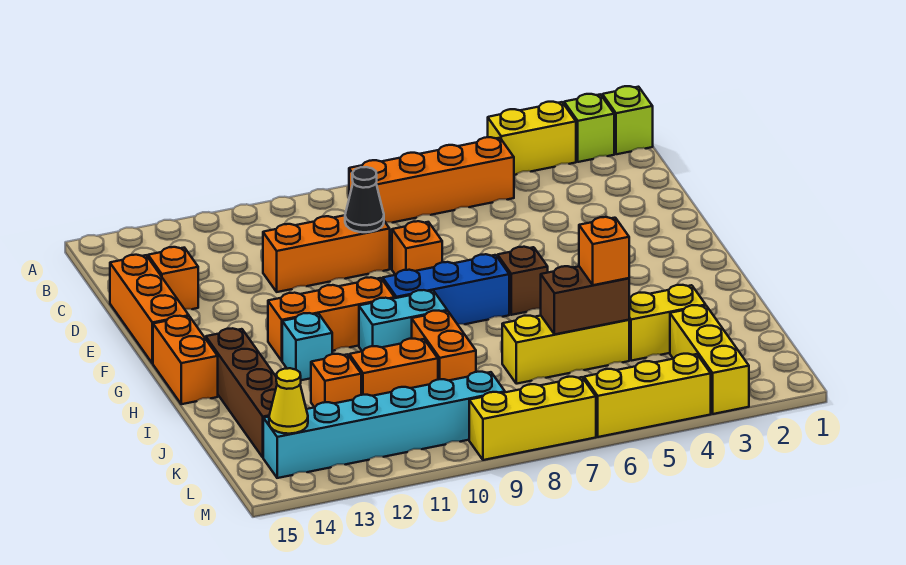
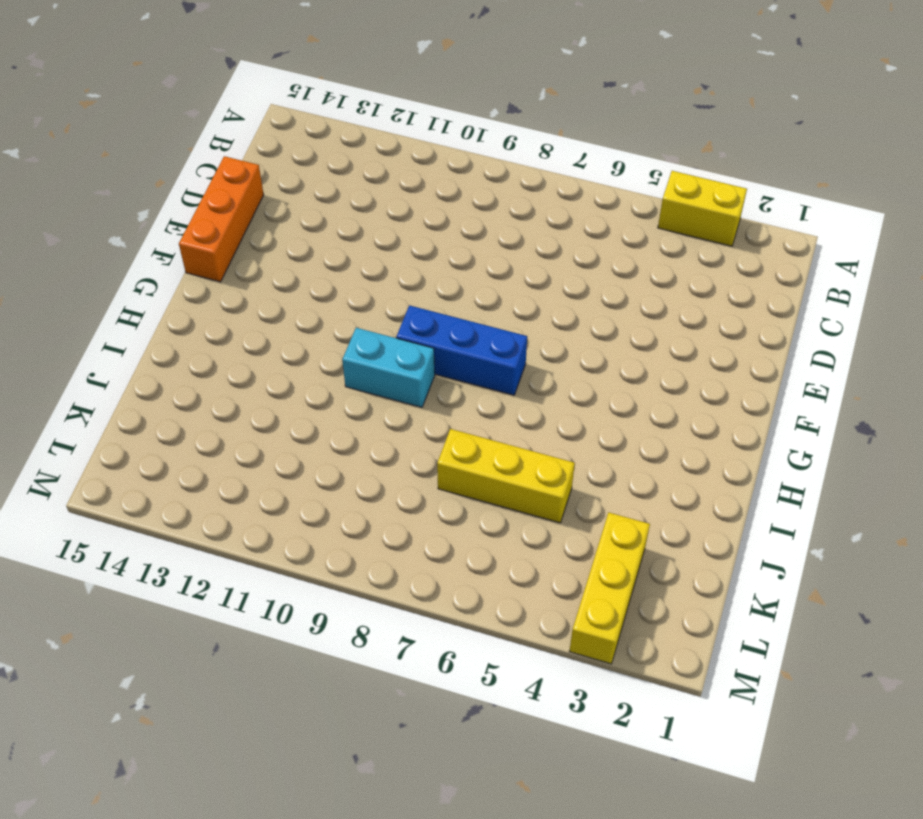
none -> lime 1x1 brick [602,86,653,154]
none -> lime 1x1 brick [564,94,614,162]
none -> orange 1x4 brick [349,137,514,223]

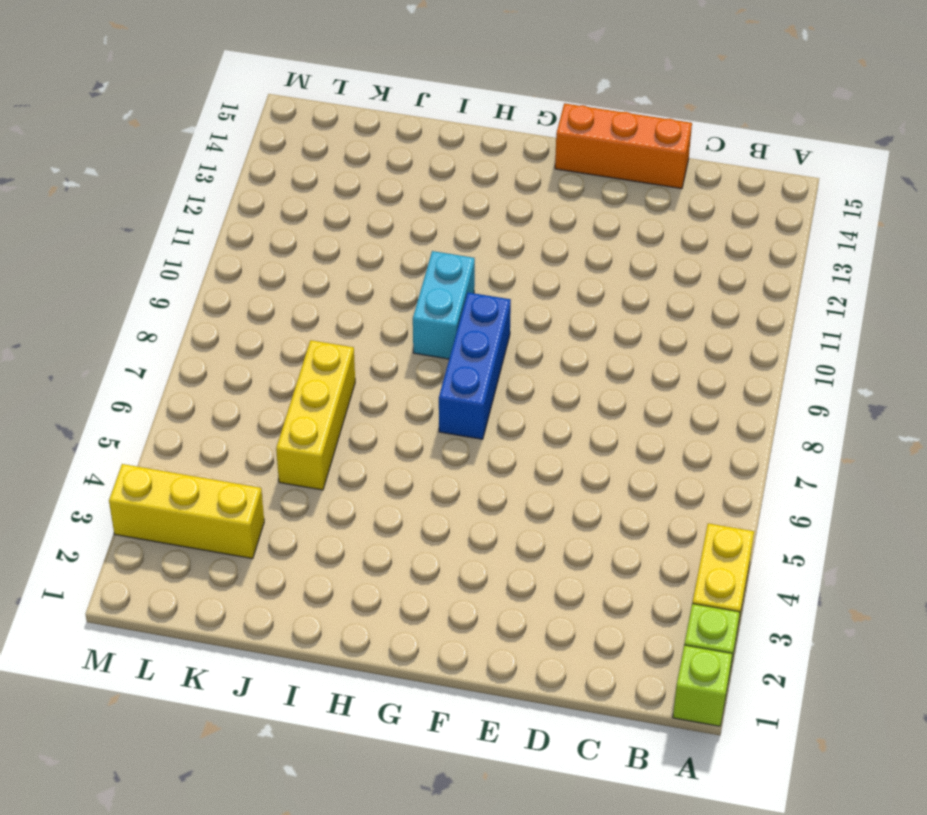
none -> orange 1x4 brick [349,137,514,223]
none -> orange 1x3 brick [263,215,390,292]
none -> orange 1x1 brick [148,247,198,309]

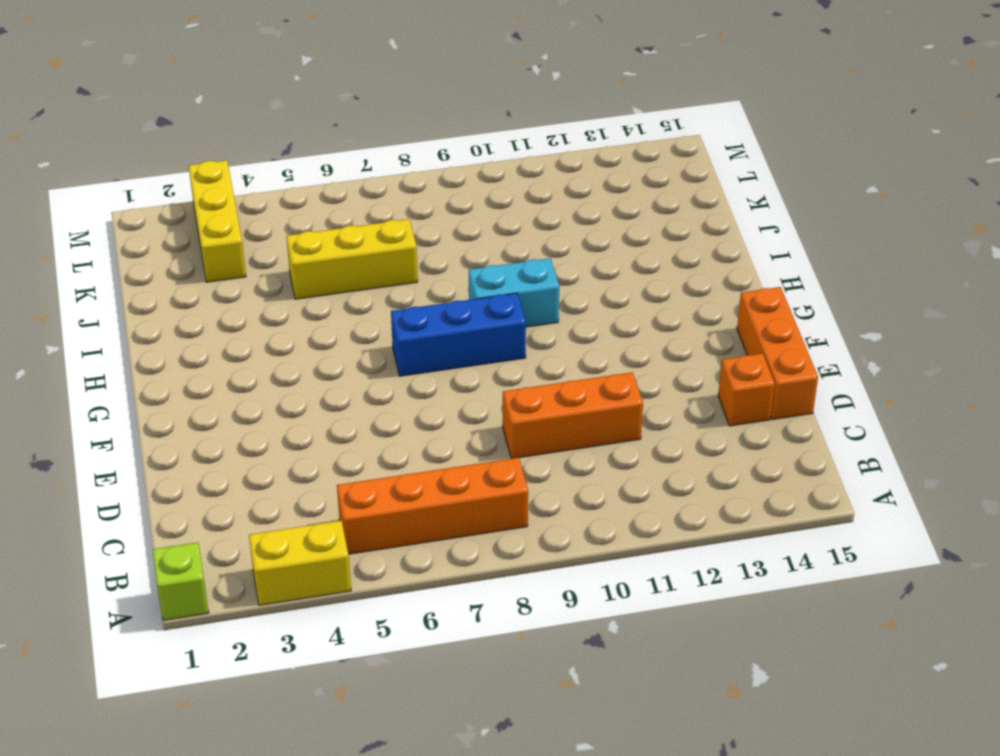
none -> lime 1x1 brick [564,94,614,162]
none -> orange 1x1 brick [392,221,442,275]
none -> brown 1x1 brick [498,247,548,315]

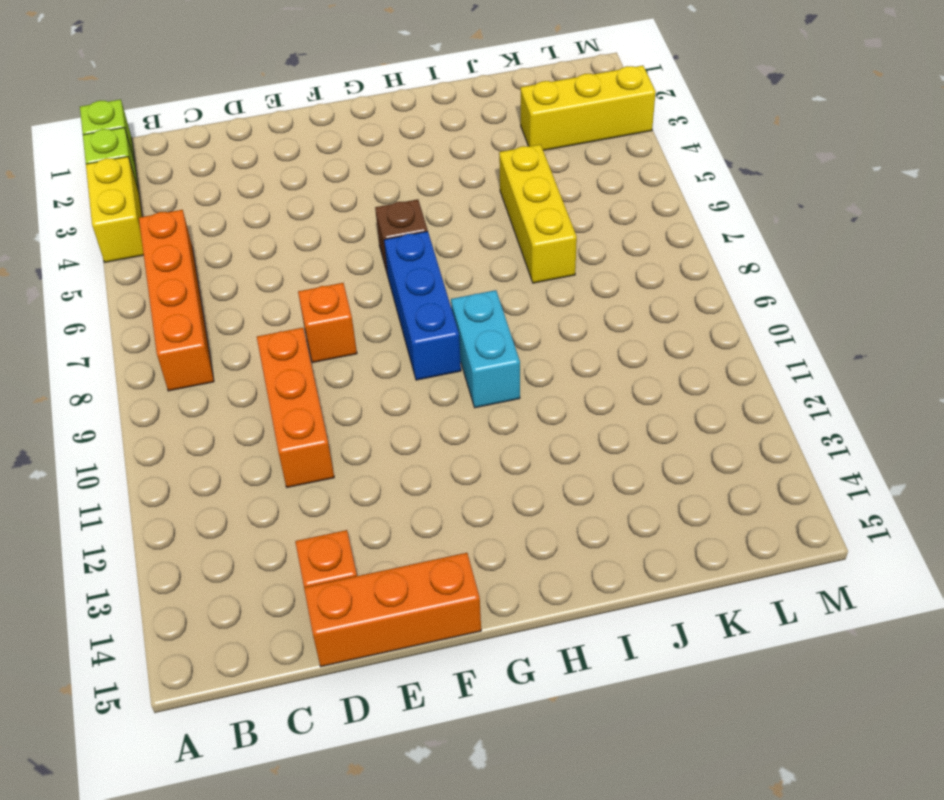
none -> orange 1x3 brick [268,277,395,361]
none -> orange 1x2 brick [153,316,218,404]
none -> cyan 1x1 brick [282,313,332,380]

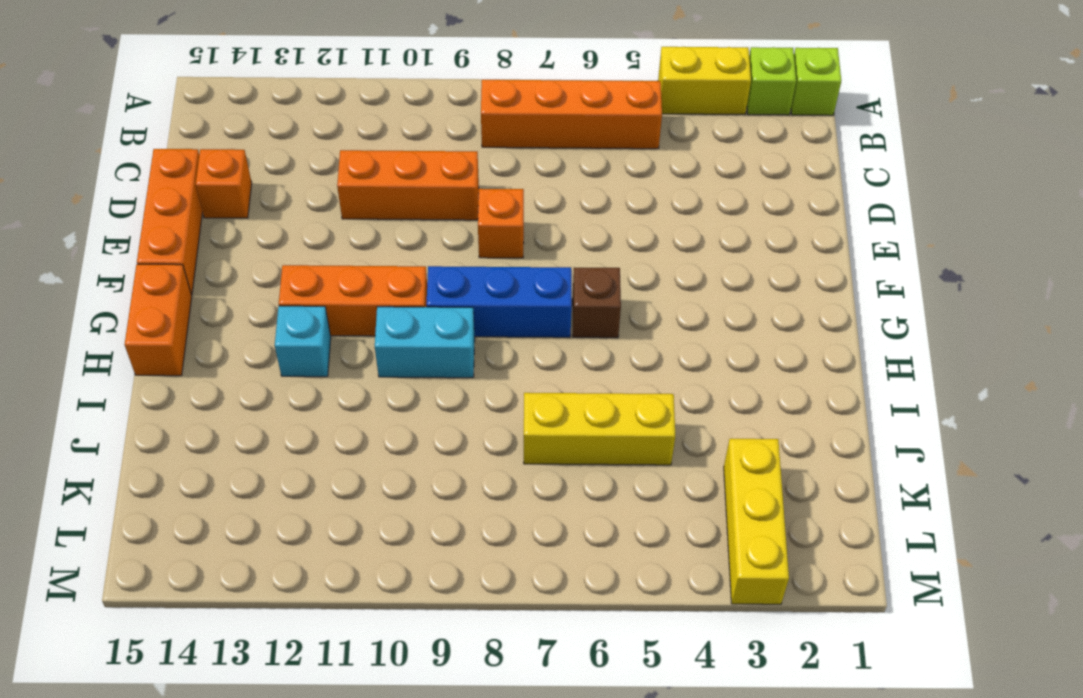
none -> brown 1x4 brick [206,328,277,457]
none -> orange 1x2 brick [412,311,476,380]
none -> yellow 1x2 brick [629,285,706,361]

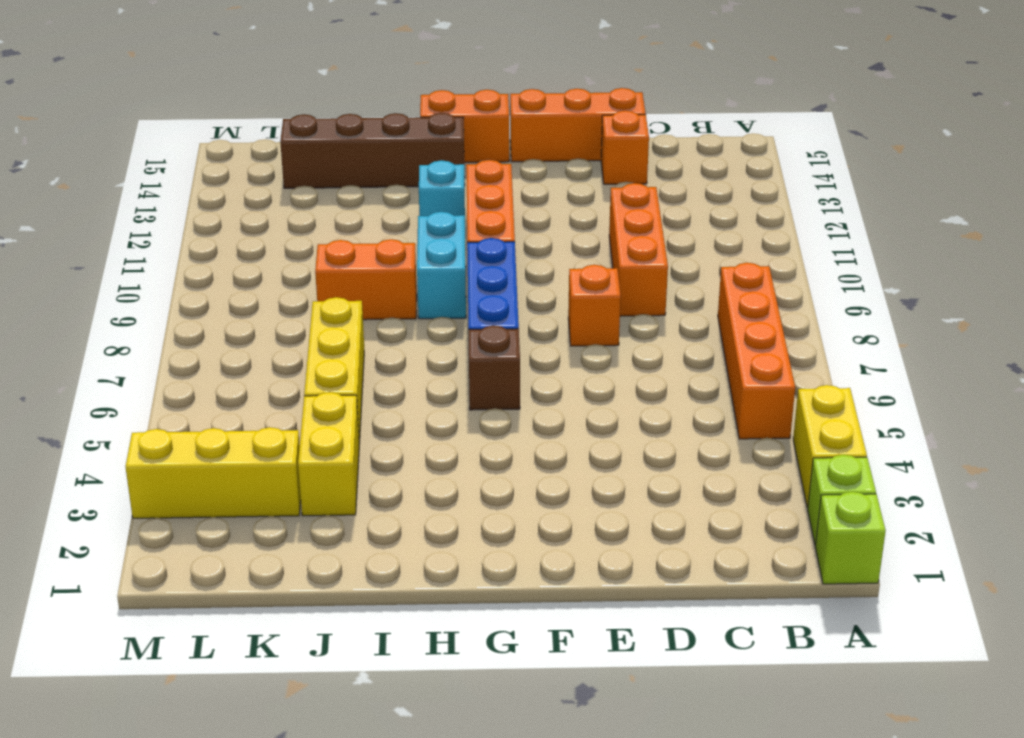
none -> orange 1x2 brick [349,339,438,396]
none -> orange 1x1 brick [311,354,361,407]
none -> cyan 1x6 brick [263,372,505,478]

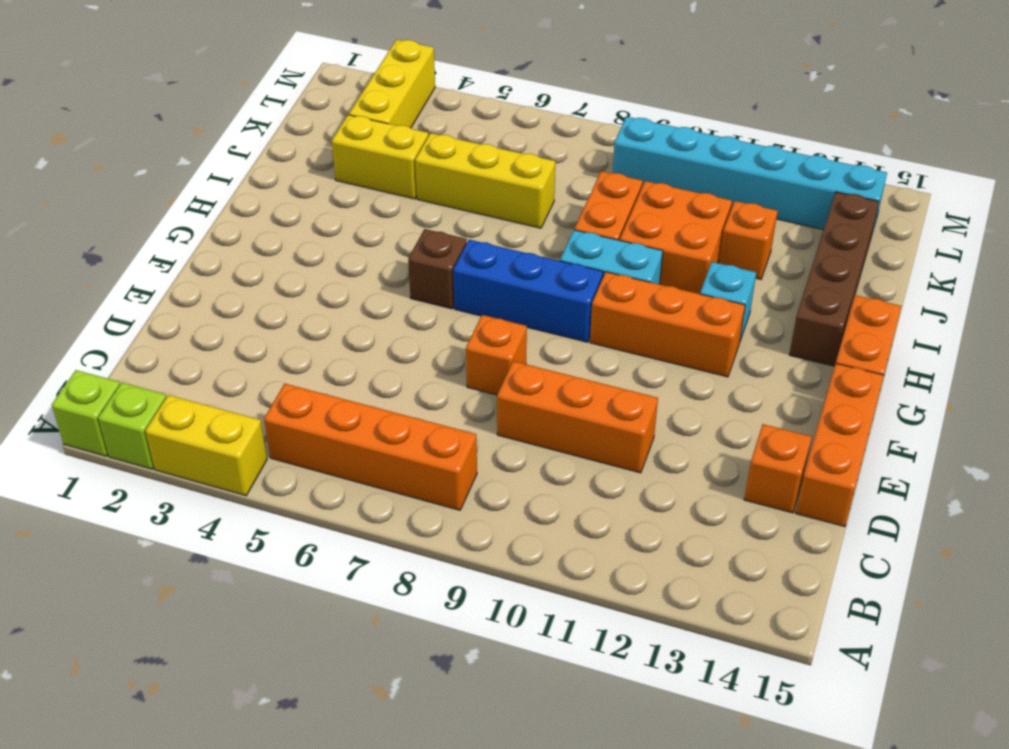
orange 2x2 brick [620,181,732,294] -> orange 1x2 brick [349,339,438,396]
none -> yellow 1x3 brick [584,354,711,437]
none -> yellow 1x3 brick [469,377,596,460]
none -> black 1x1 cone [345,167,384,232]

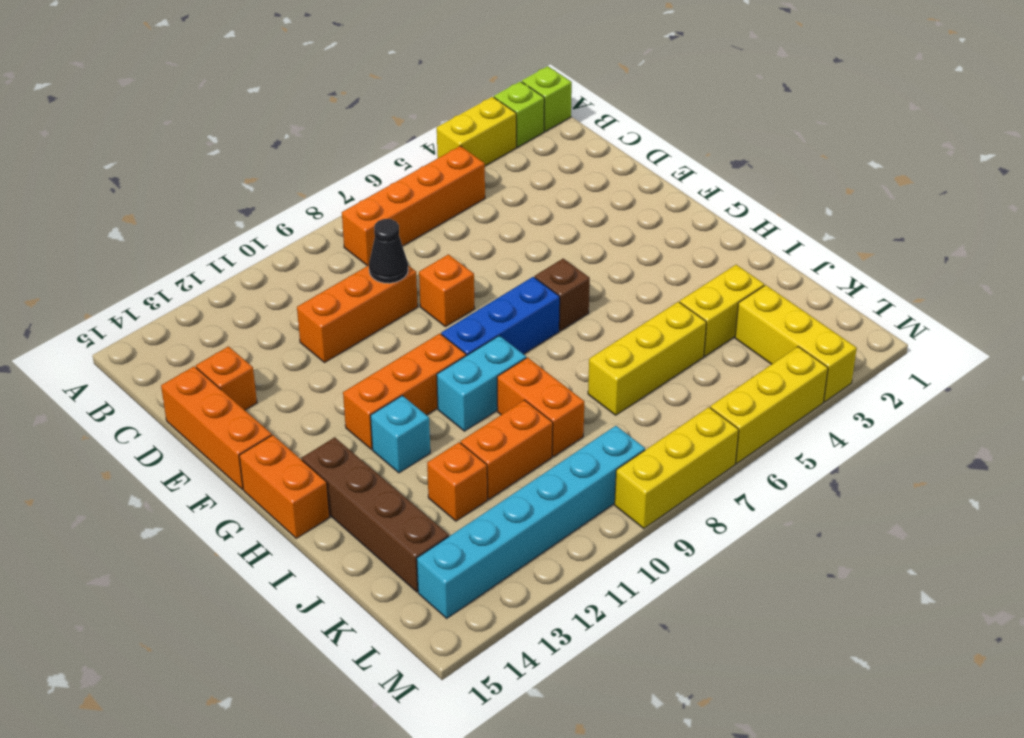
none -> brown 1x2 brick [541,266,629,334]
none -> yellow 1x1 cone [269,368,308,434]
none -> orange 1x1 brick [579,217,629,285]

